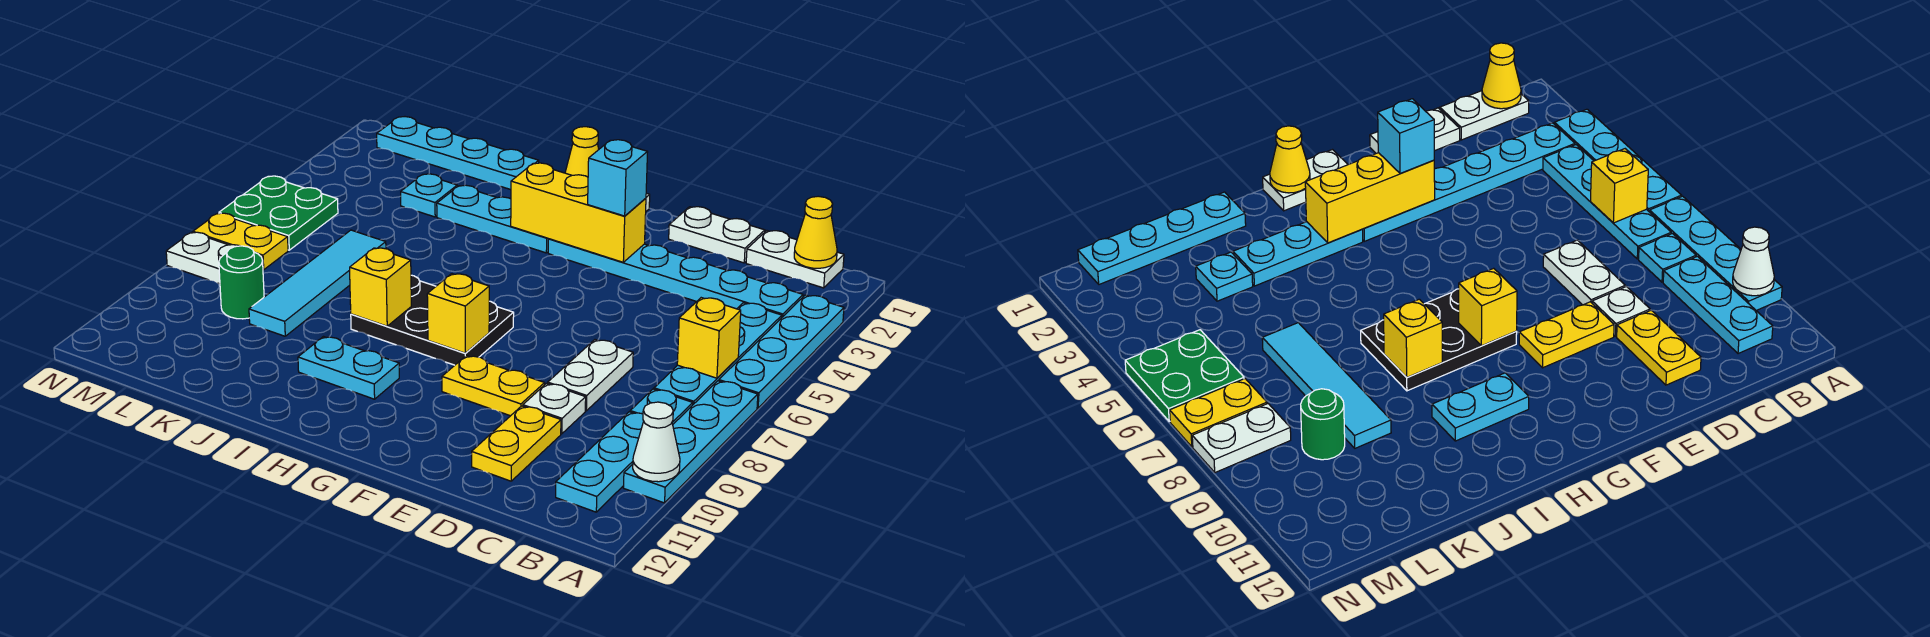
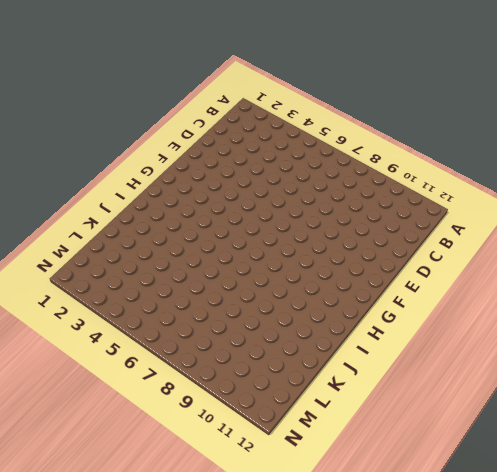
none -> cyan 1x4 plate [719,295,844,408]
none -> cyan 1x4 plate [623,381,758,503]
none -> white 1x2 plate [746,231,844,288]
none -> cyan 1x6 plate [548,239,803,317]

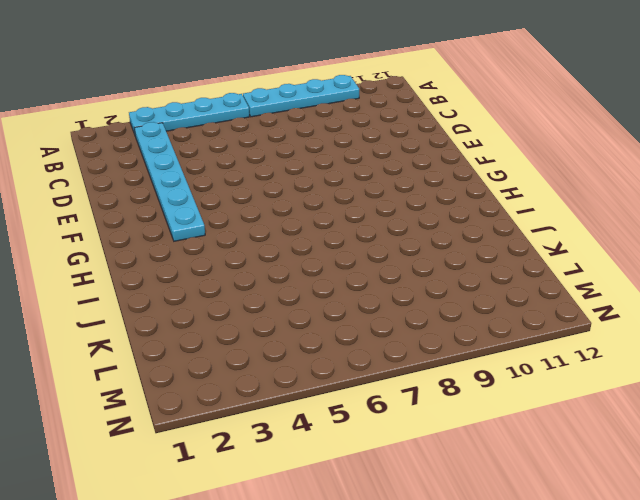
none -> white 1x2 plate [746,231,844,288]
none -> cyan 1x4 plate [654,303,782,404]
none -> cyan 1x1 plate [630,389,693,424]
none -> cyan 1x3 plate [556,412,644,512]

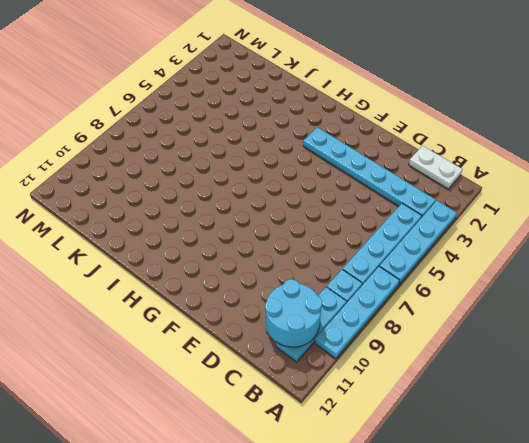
cyan 2x2 round brick [265,279,322,347] -> none
none -> white 1x2 plate [669,207,765,263]
none -> white 1x2 plate [548,340,633,411]
none -> white 1x1 plate [523,383,586,434]
none -> yellow 1x2 plate [472,406,561,481]

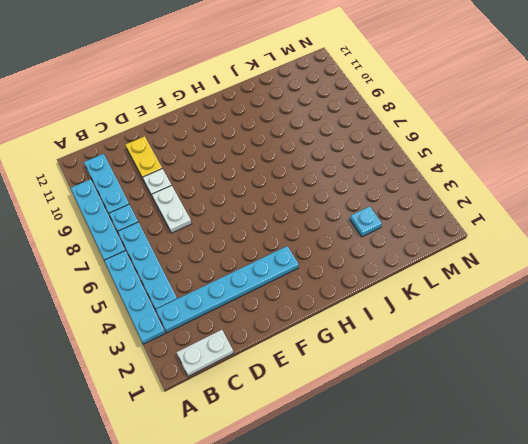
none -> white 1x2 plate [669,207,765,263]
none -> yellow 1x2 plate [442,356,545,416]
none -> white 1x2 plate [1263,150,1348,211]
none -> black 2x3 plate [351,275,514,365]

